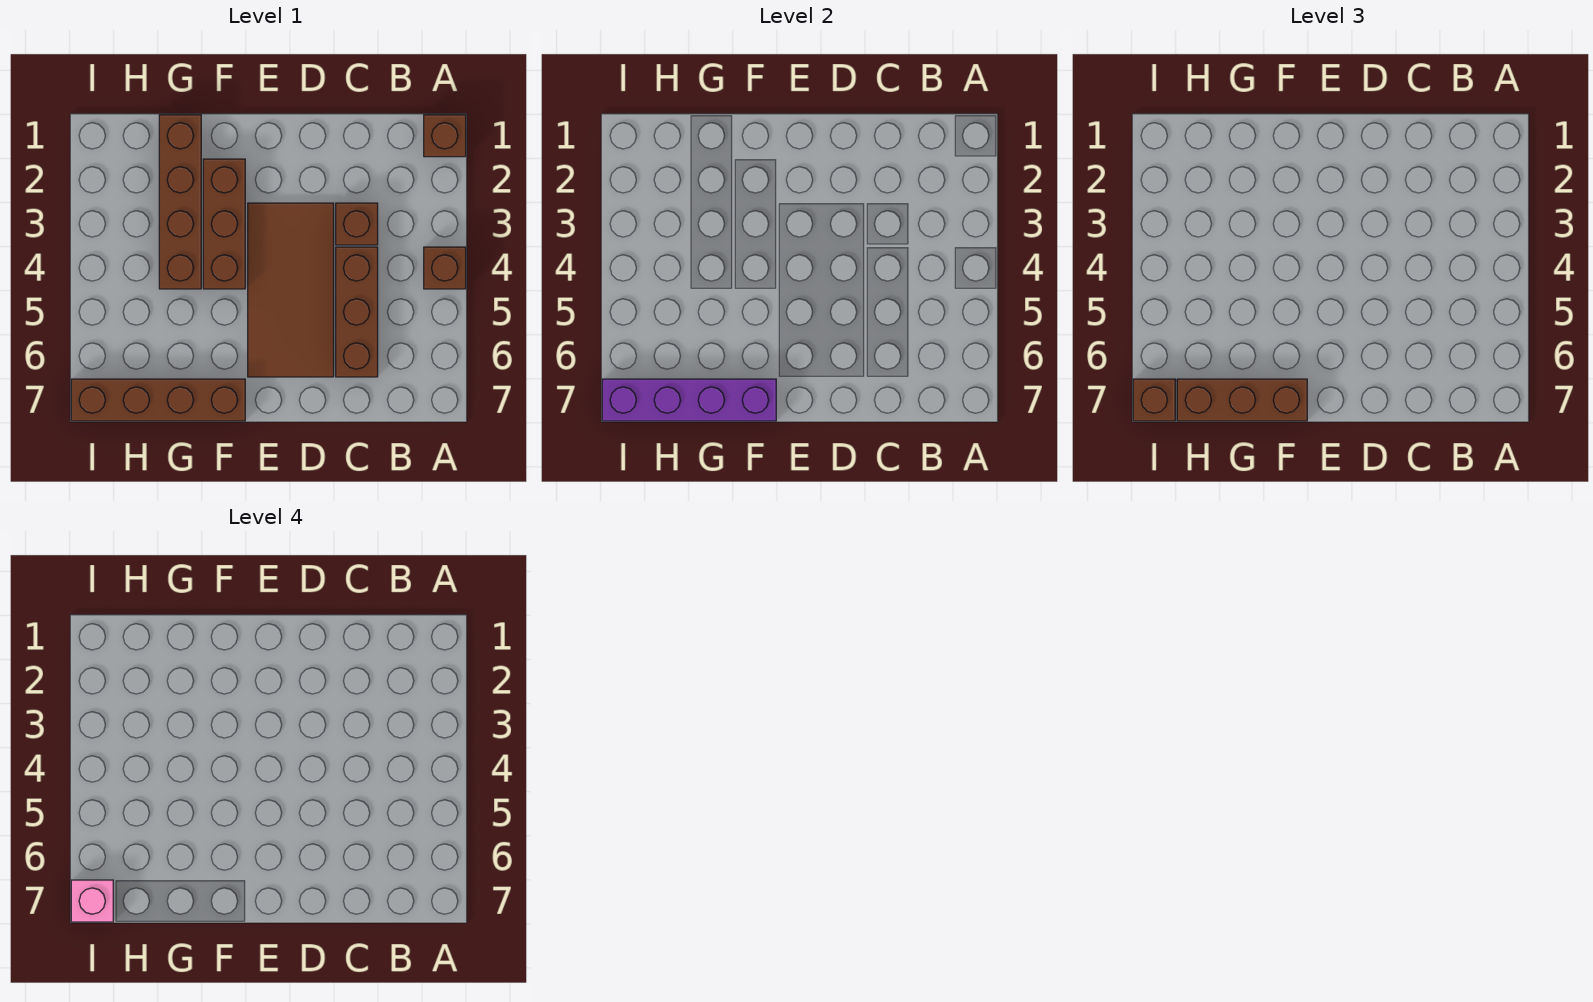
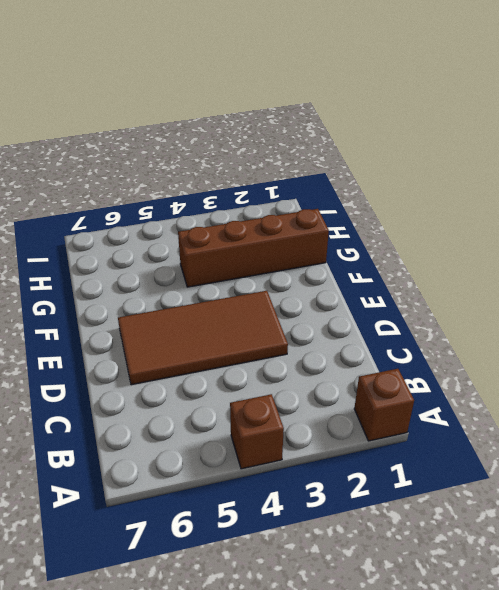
none -> brown 1x1 brick [336,203,378,245]
none -> brown 1x3 brick [336,247,378,377]
none -> brown 1x3 brick [203,159,245,289]

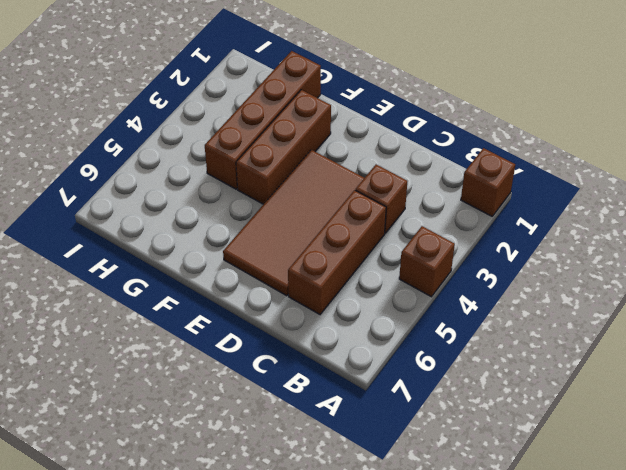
none -> brown 1x4 brick [71,379,245,421]
none -> purple 1x4 brick [602,379,776,421]
none -> brown 1x3 brick [1177,379,1307,421]

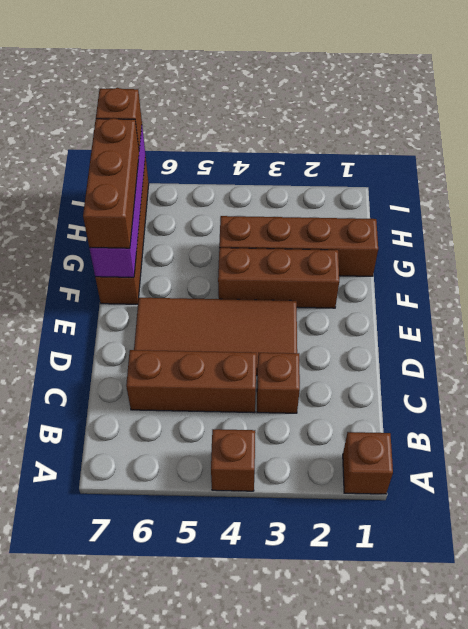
none -> pink 1x1 brick [71,880,113,922]

